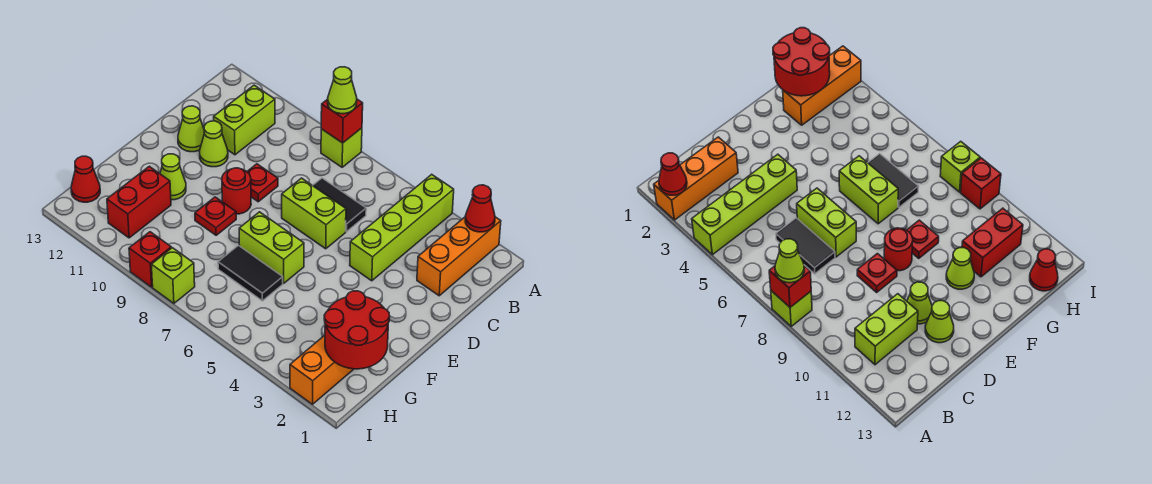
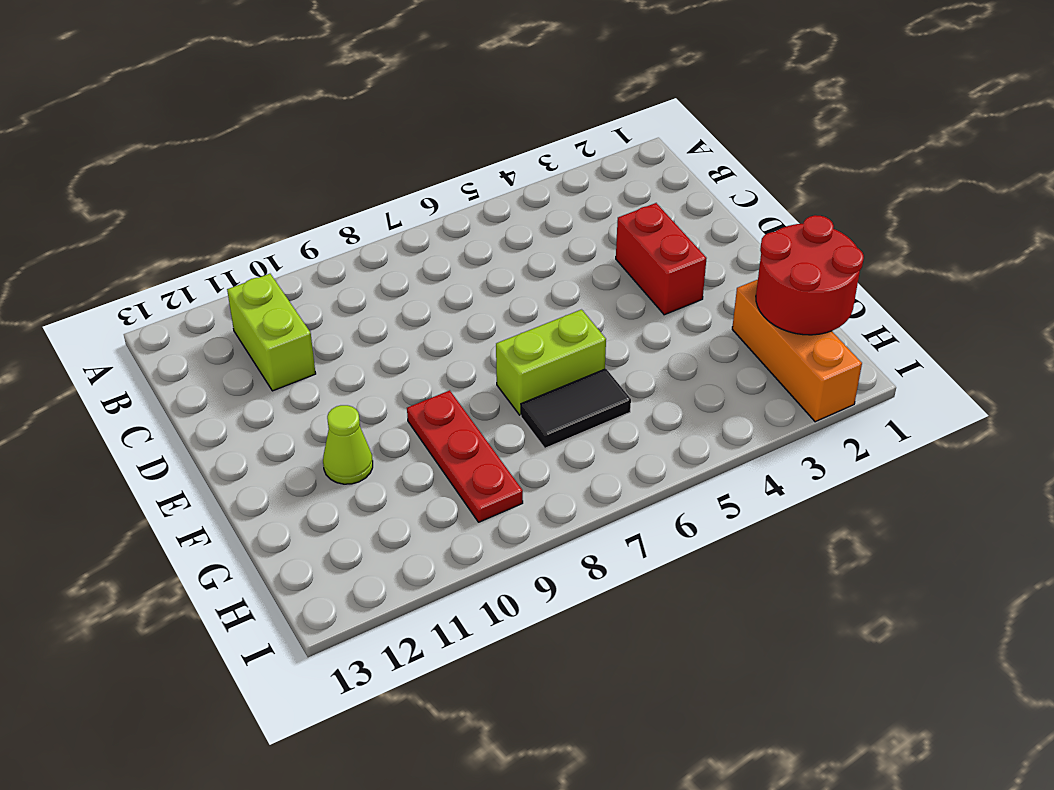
red 1x2 brick [616,203,707,315] -> red 1x2 brick moved to [107,166,171,238]
red 1x3 plate [407,390,523,522] -> red 1x1 plate [195,197,236,235]
none -> orange 1x3 brick [417,217,501,296]
none -> lime 1x4 brick [350,174,454,281]
none -> lime 1x1 brick [321,128,362,167]

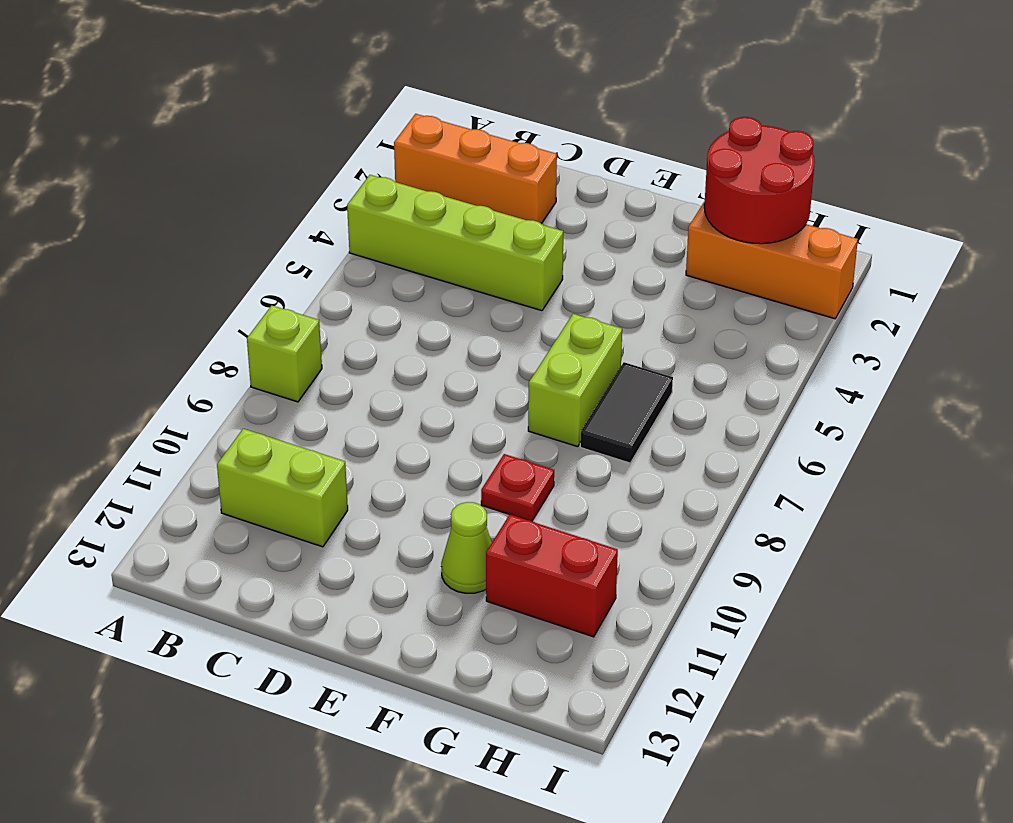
none -> black 1x2 tile [313,178,366,232]
none -> lime 1x2 brick [282,178,346,249]
none -> red 1x1 plate [247,164,278,202]

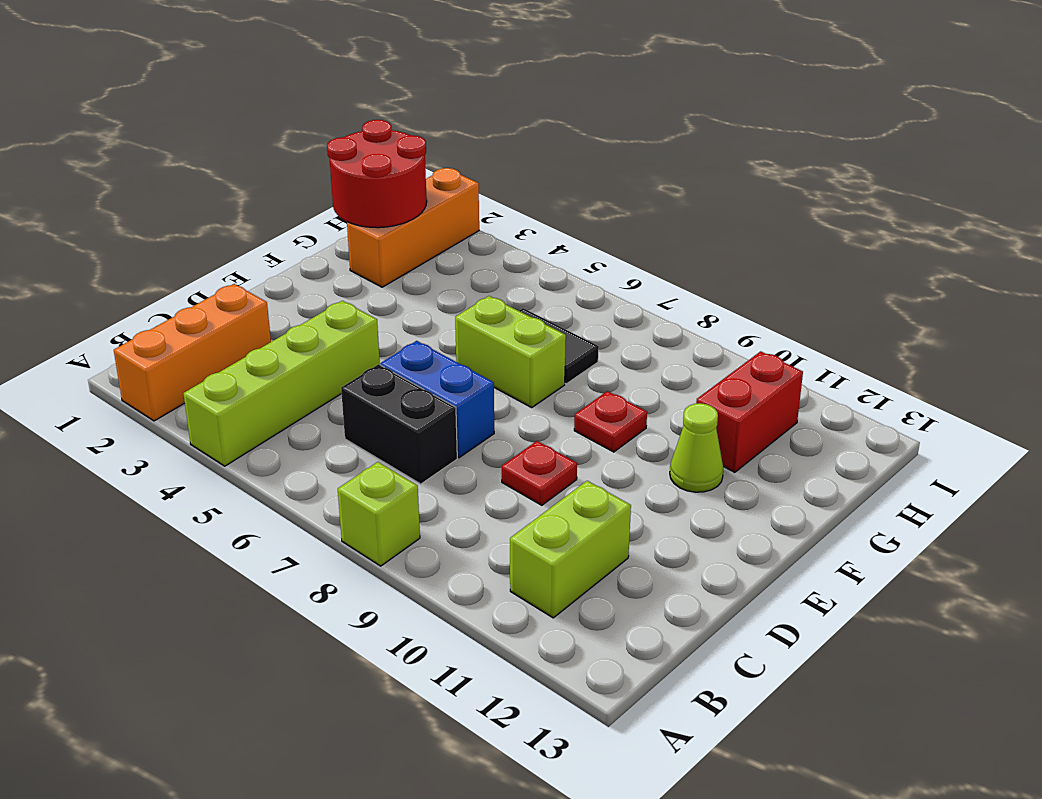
black 1x2 brick [341,364,457,484] -> black 1x2 tile [313,178,366,232]
blue 1x2 brick [380,341,494,458] -> lime 1x2 brick [282,178,346,249]
none -> lime 1x1 cone [199,121,228,167]
none -> lime 1x1 cone [178,106,204,152]
none -> red 1x1 round brick [222,168,251,214]

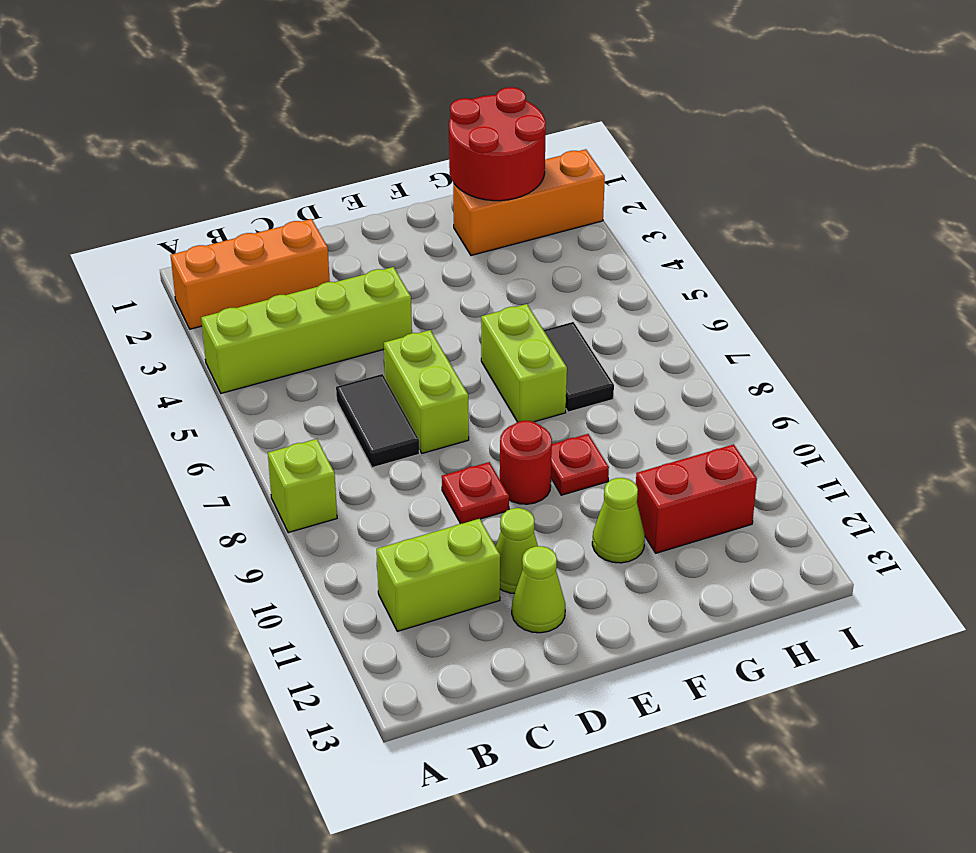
none -> red 1x1 cone [71,156,100,202]
none -> lime 1x1 brick [151,248,195,303]
none -> red 1x1 brick [129,232,171,287]

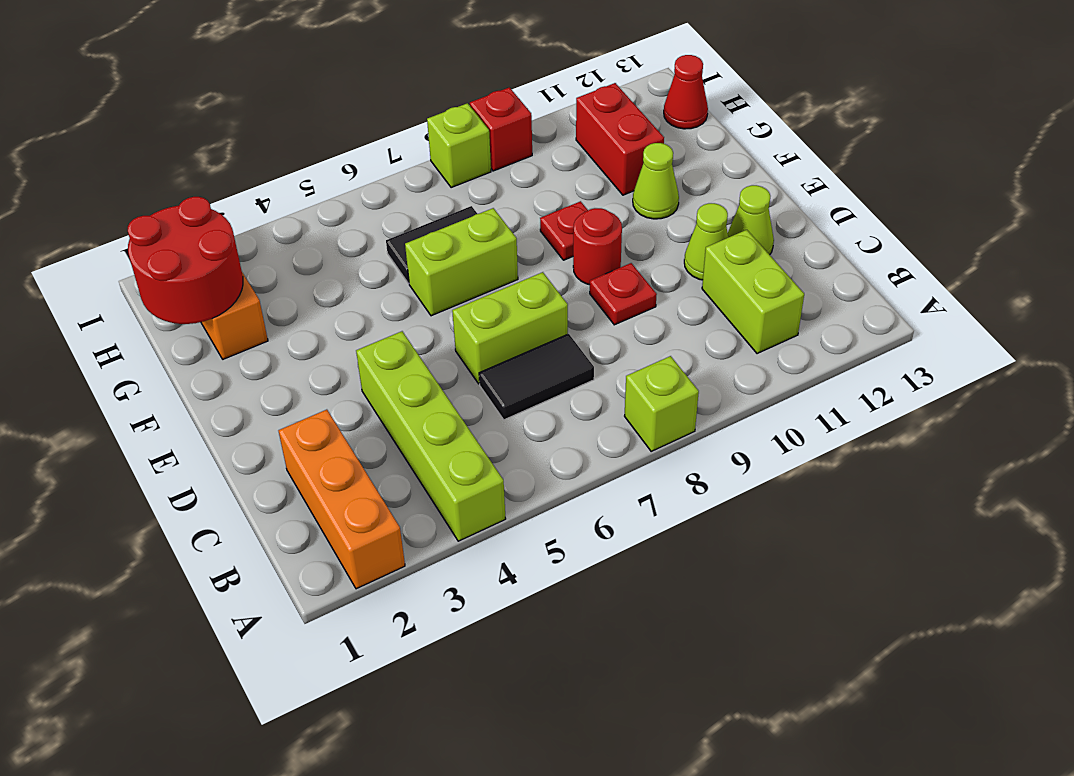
none -> red 1x1 cone [465,185,495,232]
none -> red 1x1 brick [321,99,363,143]
none -> lime 1x1 cone [328,67,357,114]

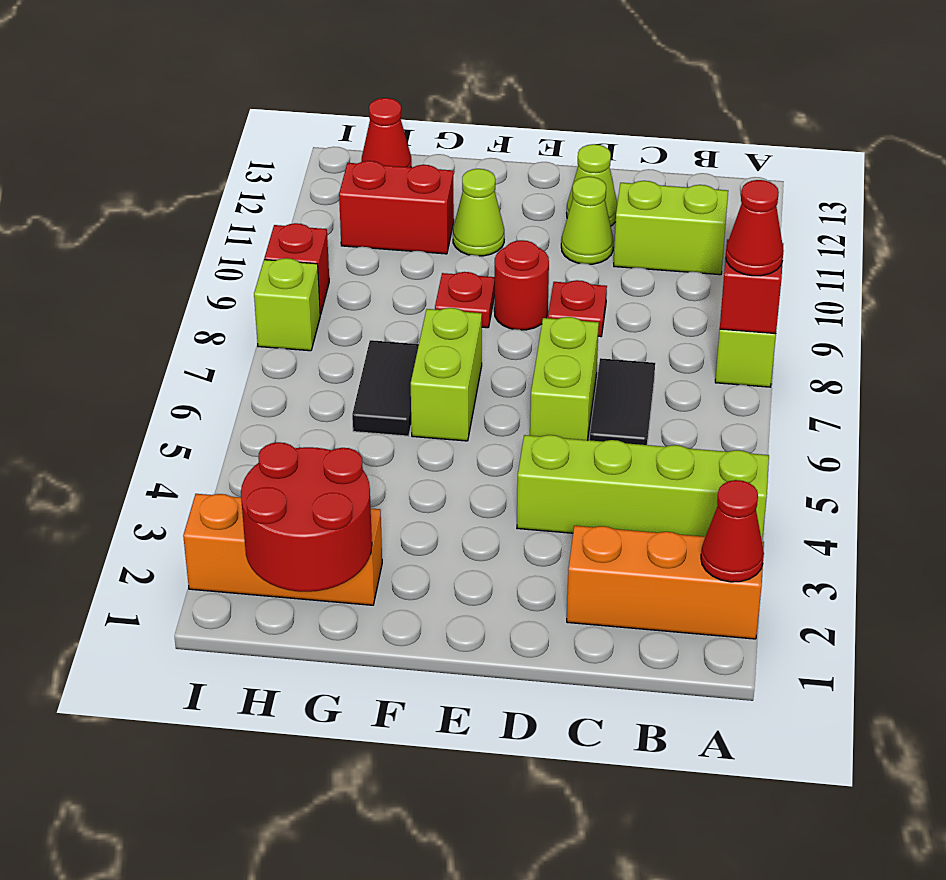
red 1x1 cone [726,180,784,276] -> lime 1x1 cone [328,67,357,114]

